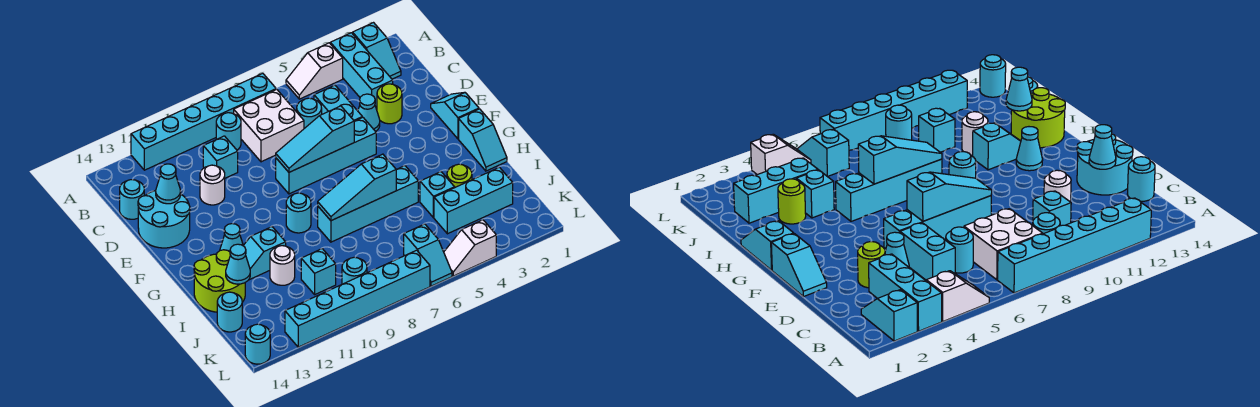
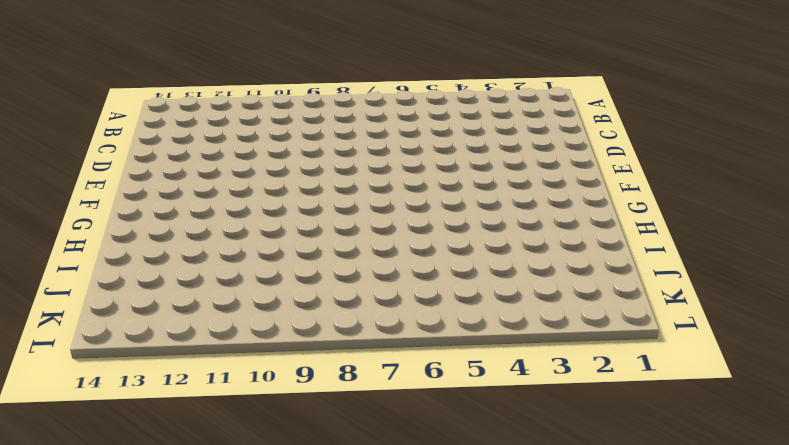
none -> cyan 1x2 slope [353,23,401,79]
none -> cyan 1x3 brick [330,33,393,109]
none -> white 1x2 slope [286,43,343,99]
none -> cyan 1x6 brick [131,73,276,170]

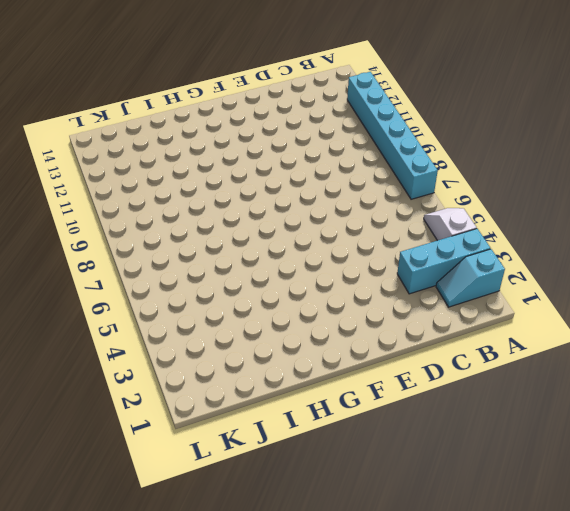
none -> white 2x2 brick [234,89,304,162]
none -> cyan 1x1 round brick [216,113,241,150]
none -> cyan 1x2 brick [314,85,362,121]
none -> cyan 1x1 round brick [297,98,322,128]

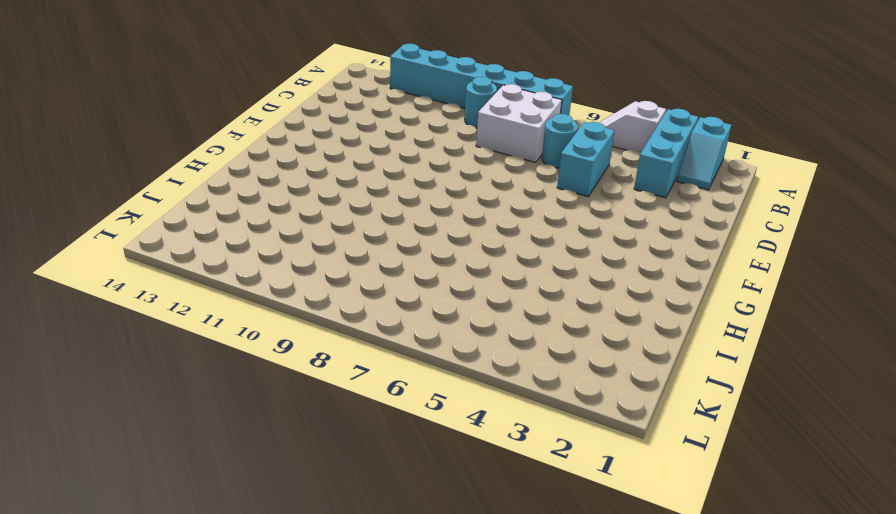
none -> cyan 1x1 brick [203,136,238,178]
none -> cyan 1x1 round brick [120,180,144,219]
none -> lime 1x1 round brick [377,84,402,124]
none -> cyan 1x1 cone [358,94,380,131]

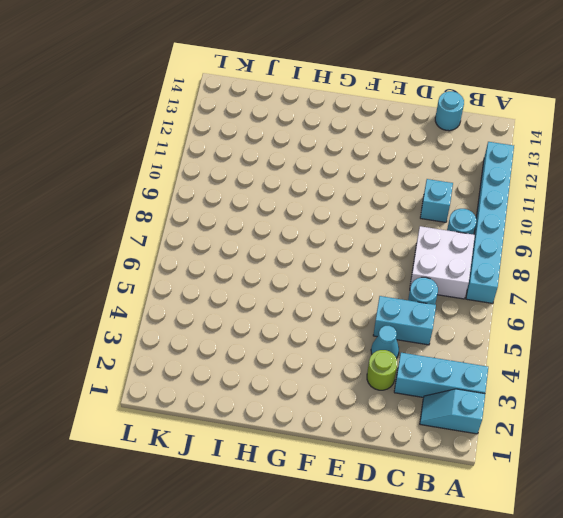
none -> white 1x2 slope [286,43,343,99]
none -> white 1x1 round brick [200,165,225,205]
none -> cyan 2x2 round brick [138,191,190,248]
none -> cyan 1x2 slope [431,92,479,139]

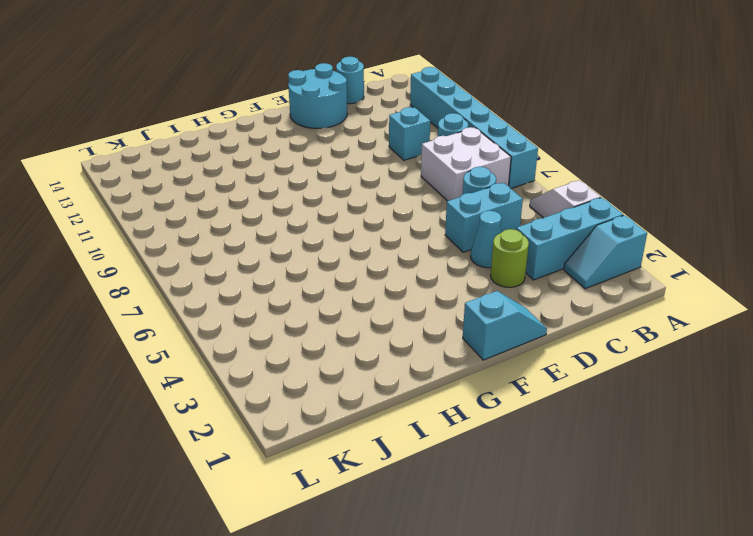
none -> white 1x1 round brick [200,165,225,205]
none -> cyan 1x4 brick [276,117,376,194]
none -> cyan 1x2 slope [459,109,507,171]
none -> cyan 1x1 round brick [286,193,311,233]

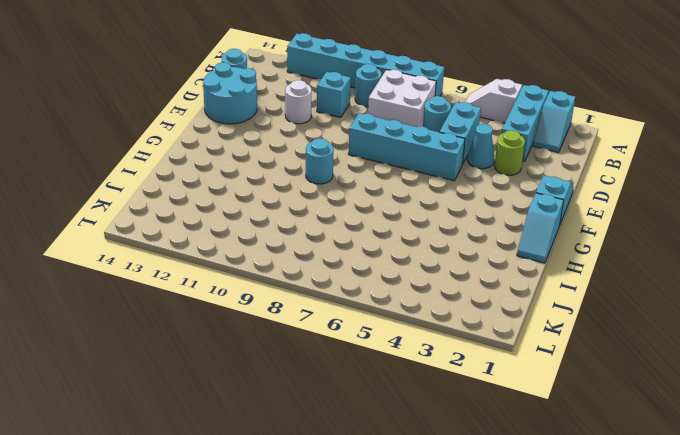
none -> cyan 1x1 cone [220,224,243,252]
none -> cyan 1x4 brick [318,166,418,242]
none -> cyan 1x2 slope [243,227,286,280]
none -> lime 2x2 round brick [194,250,245,312]

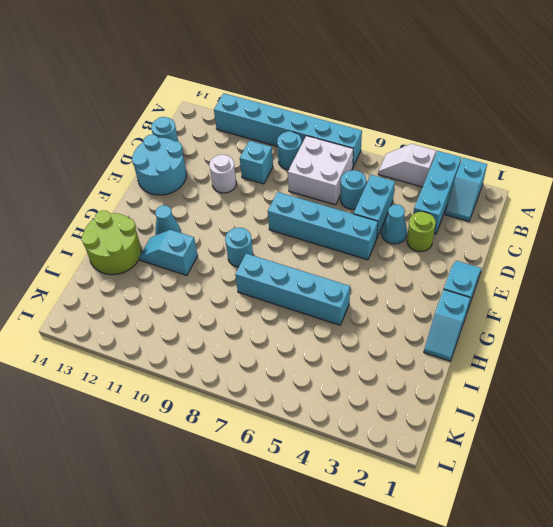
none -> lime 1x1 round brick [447,164,472,187]
none -> cyan 1x1 brick [420,172,455,218]
none -> white 1x1 round brick [270,246,295,285]
none -> cyan 1x3 brick [434,167,513,234]

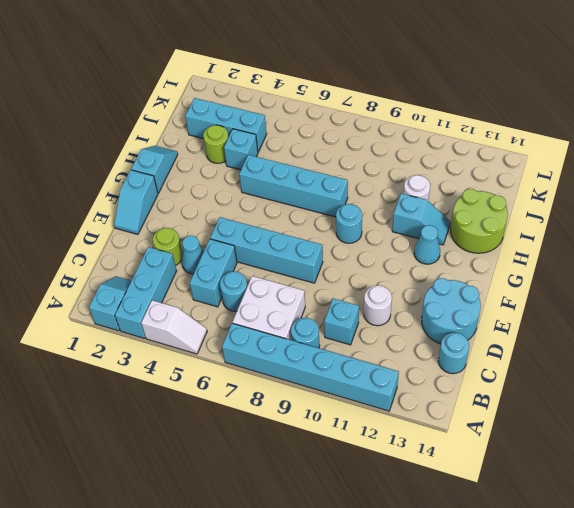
none -> cyan 1x1 brick [301,249,336,294]
none -> cyan 1x1 round brick [217,292,242,332]
none -> cyan 1x2 slope [404,224,452,286]
none -> cyan 1x1 round brick [342,257,367,284]

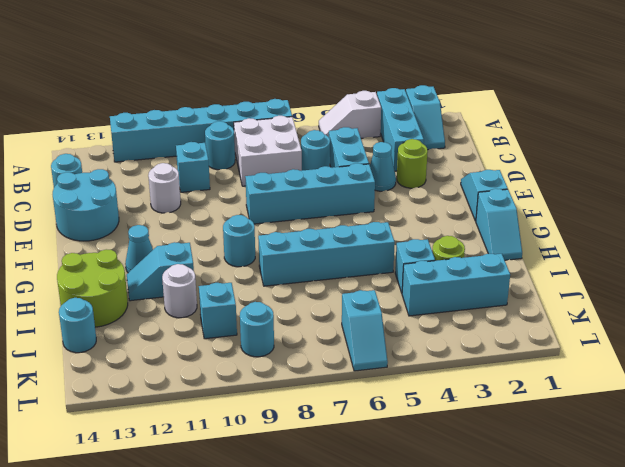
none -> white 1x2 slope [444,220,496,276]
none -> cyan 1x6 brick [285,250,430,347]
none -> cyan 1x1 round brick [245,324,270,364]
none -> cyan 1x1 cone [156,164,181,204]

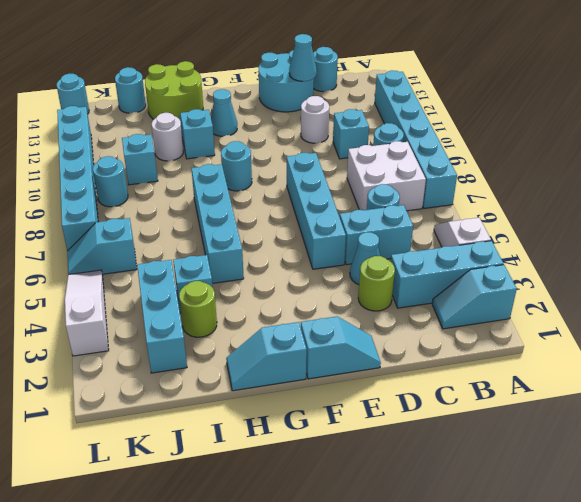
white 1x3 slope [65,270,109,356] -> white 1x2 slope [444,220,496,276]
none -> cyan 1x3 slope [276,106,354,172]
none -> cyan 1x3 slope [318,154,396,221]
none -> cyan 1x1 cone [226,244,250,284]

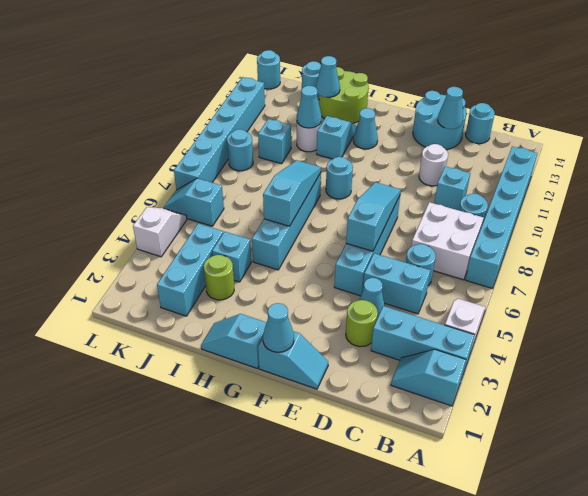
cyan 1x1 cone [263,303,294,352] -> none
cyan 1x1 cone [297,86,322,128] -> none

